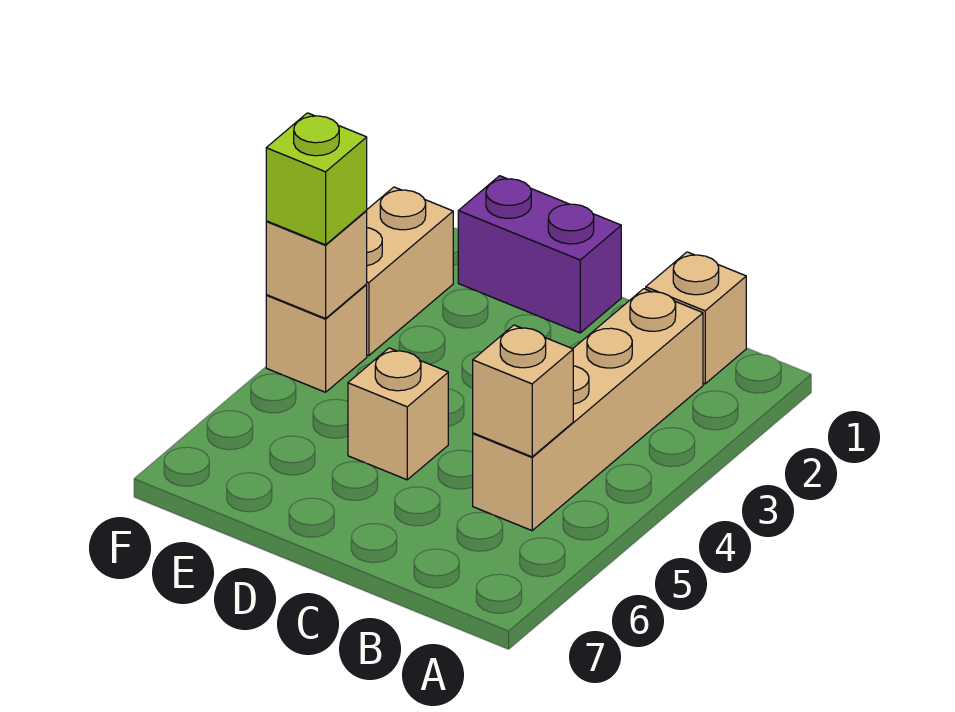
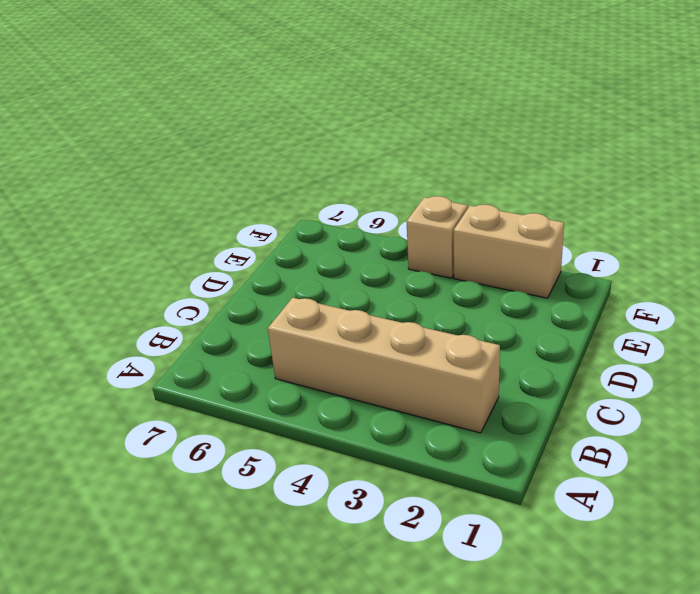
none -> tan 1x1 brick [646,252,746,384]
none -> purple 1x2 brick [458,176,621,333]

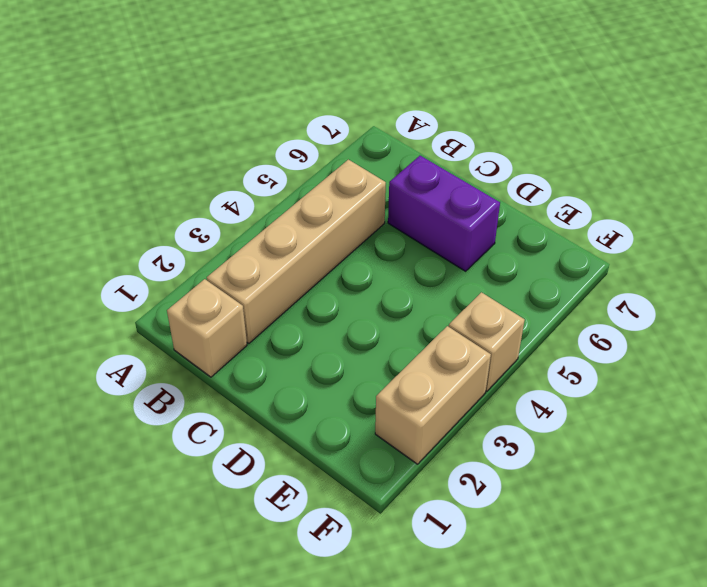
purple 1x2 brick [388,156,500,271] -> purple 1x2 brick moved to [458,176,621,333]
none -> tan 1x1 brick [348,348,448,480]
none -> tan 1x1 brick [473,325,573,457]

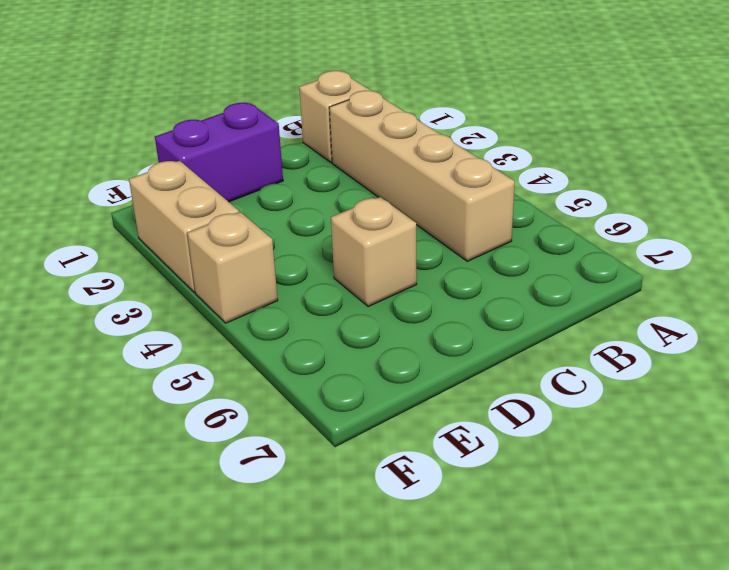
none -> tan 1x1 brick [473,325,573,457]
none -> tan 1x1 brick [266,211,367,319]

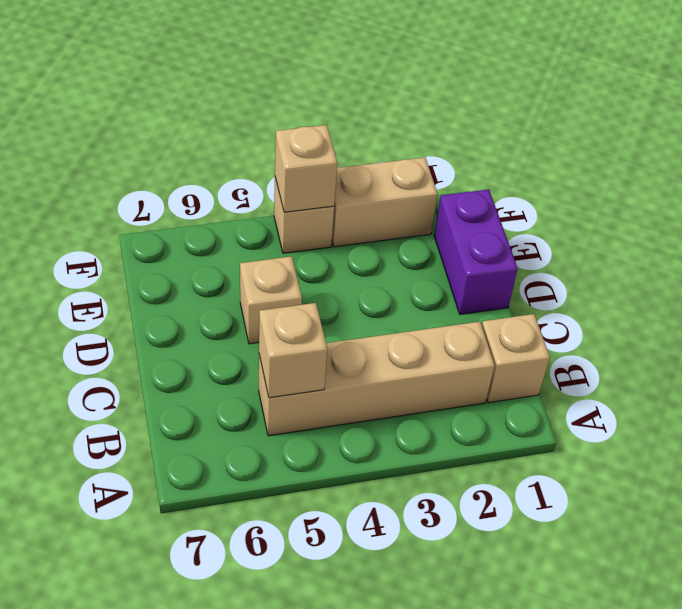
none -> lime 1x1 brick [266,113,367,245]

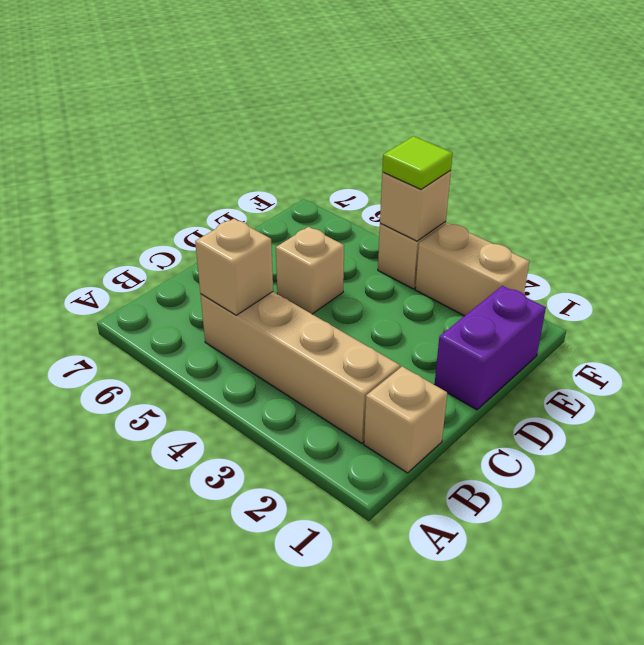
lime 1x1 tile [382,136,453,189] -> lime 1x1 brick [266,113,367,245]

